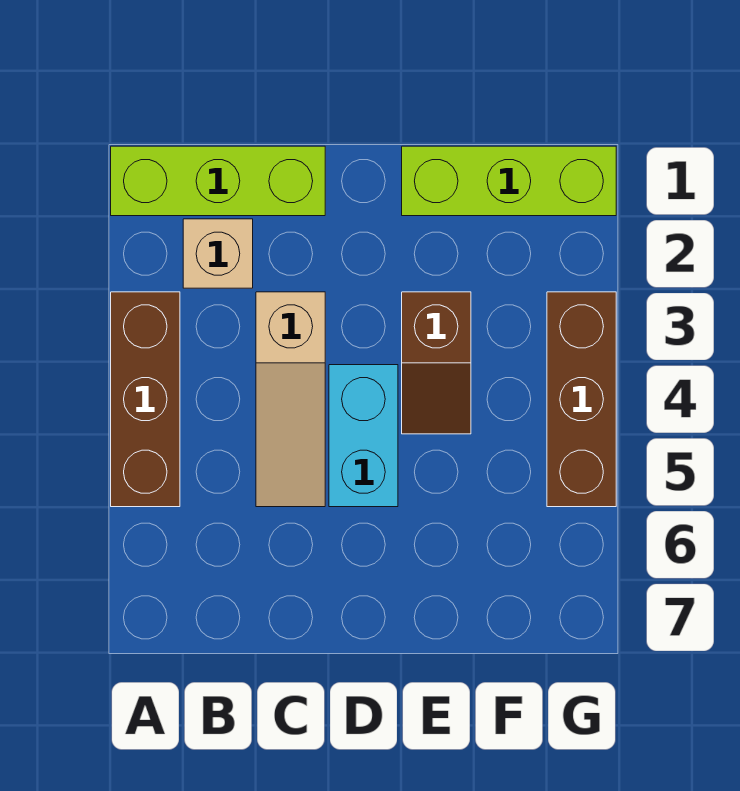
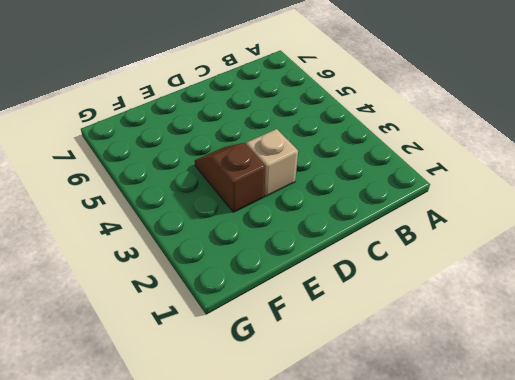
tan 1x1 brick [246,129,298,196] -> tan 1x1 brick moved to [183,219,253,288]
none -> lime 1x3 brick [111,146,325,216]
none -> brown 1x3 brick [111,292,180,507]

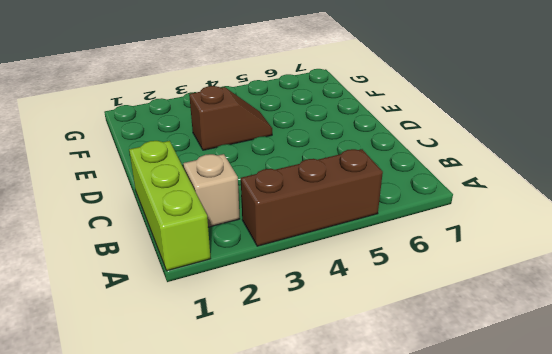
none -> tan 1x3 slope [256,292,325,507]
none -> cyan 1x2 brick [329,365,398,507]

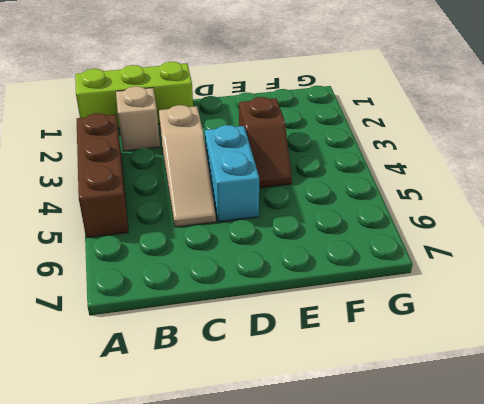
none -> lime 1x3 brick [402,146,616,216]
none -> brown 1x3 brick [547,292,616,507]

